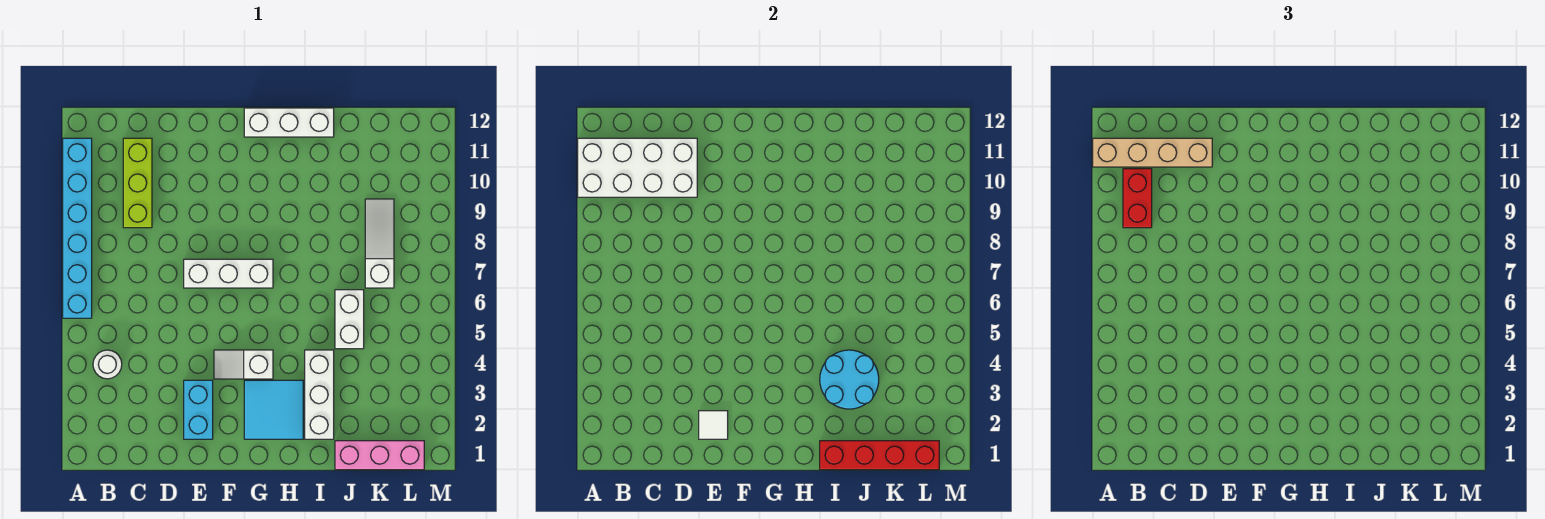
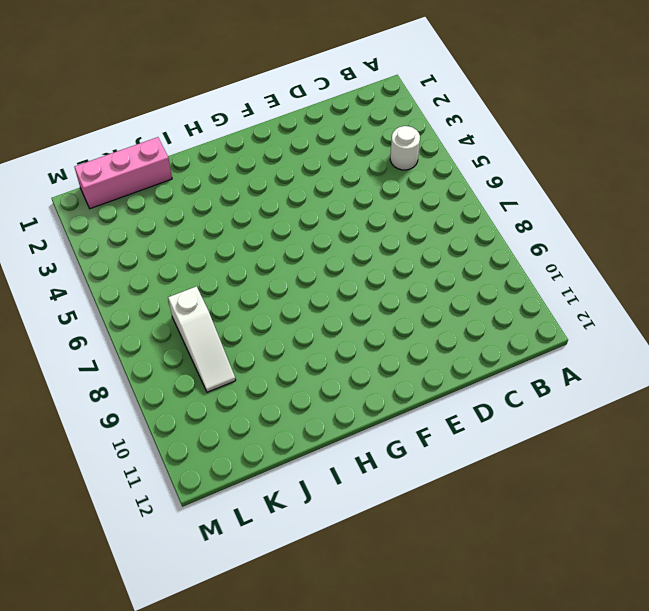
none -> cyan 1x6 brick [63,138,92,318]
none -> lime 1x3 brick [123,138,152,228]
none -> cyan 1x2 brick [184,380,213,439]

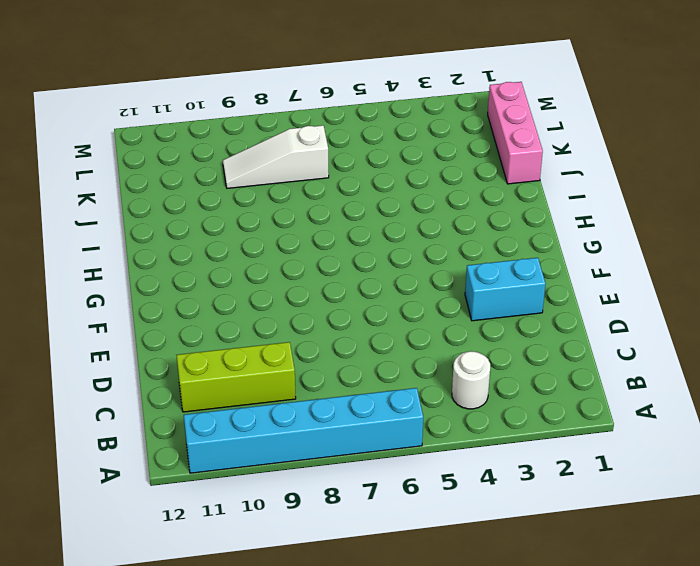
none -> white 1x3 brick [184,259,273,288]
none -> white 1x2 slope [214,350,273,379]
none -> cyan 2x2 tile [244,380,303,439]

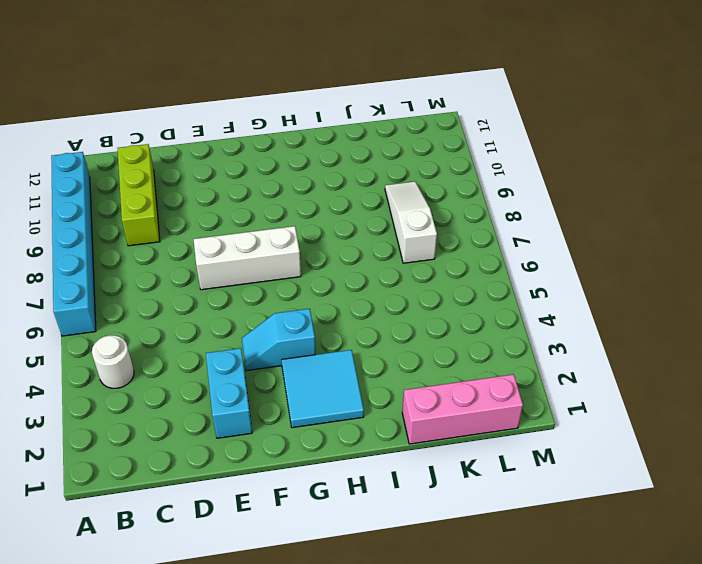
cyan 1x2 slope [242,309,316,371] -> white 1x2 slope [214,350,273,379]
none -> white 1x3 brick [244,108,334,137]
none -> white 1x3 brick [305,350,334,439]
none -> white 1x2 brick [335,290,364,349]

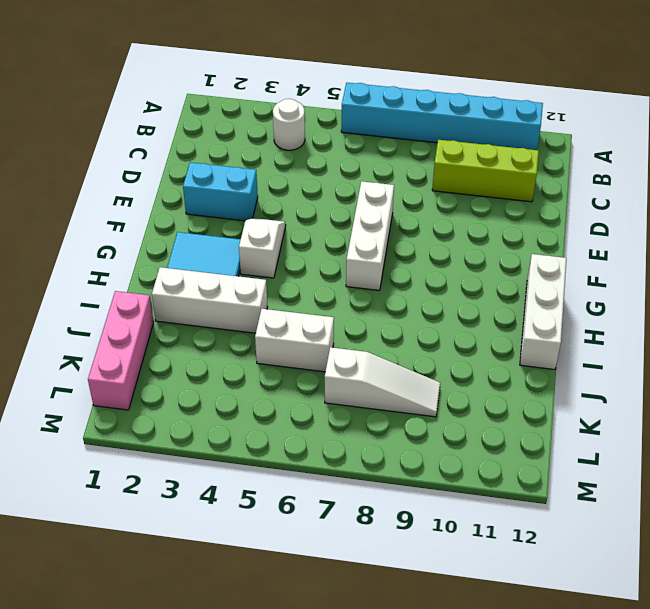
none -> white 2x4 brick [578,138,697,197]
none -> white 1x1 tile [699,411,728,439]
none -> red 1x4 brick [820,441,939,470]

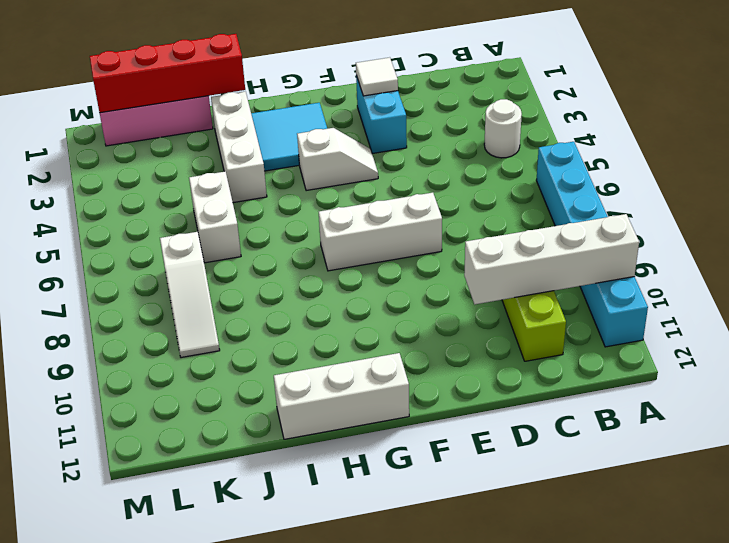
white 1x4 brick [464,214,639,304] -> white 2x4 brick [578,138,697,197]
none -> cyan 2x2 round brick [820,350,879,409]
none -> tan 1x4 brick [1093,138,1212,167]
none -> red 1x2 brick [1123,169,1152,228]

